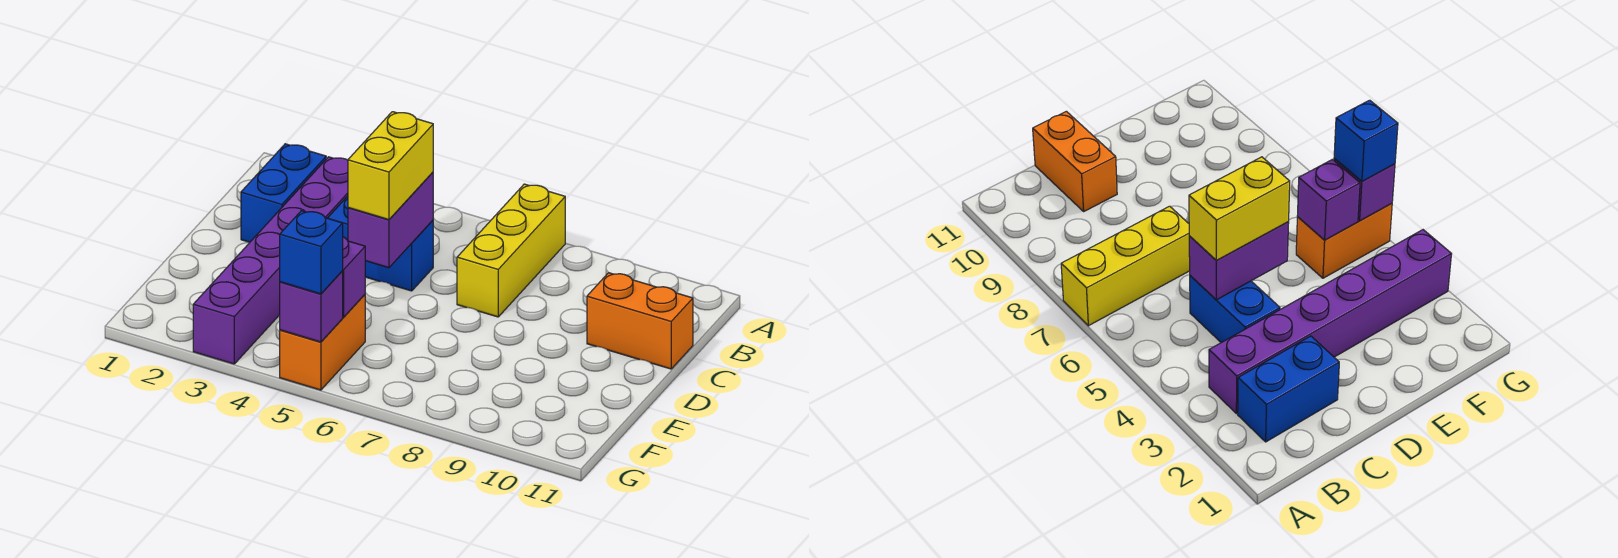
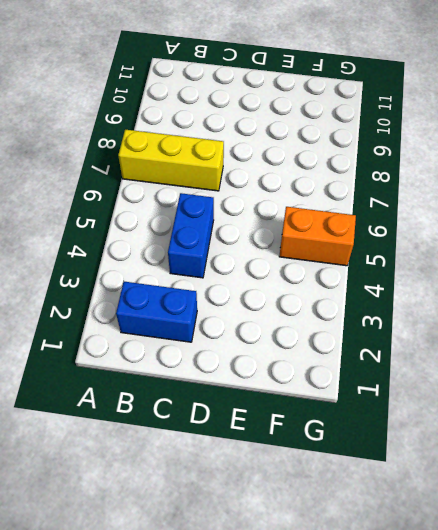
none -> purple 1x6 brick [193,157,348,364]
none -> orange 1x2 brick [587,273,693,369]

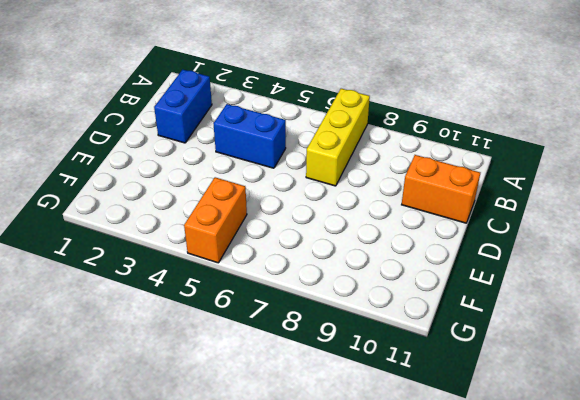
none -> purple 1x6 brick [193,157,348,364]
none -> purple 1x2 brick [348,172,433,268]

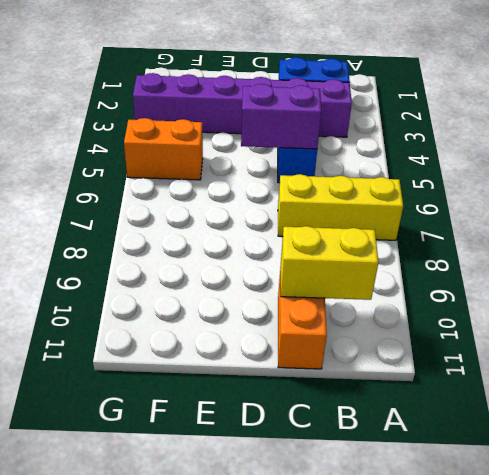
yellow 1x2 brick [281,226,378,300] -> yellow 1x2 brick moved to [348,112,433,220]
none -> purple 1x1 brick [343,237,365,317]
none -> purple 1x1 brick [280,271,343,342]

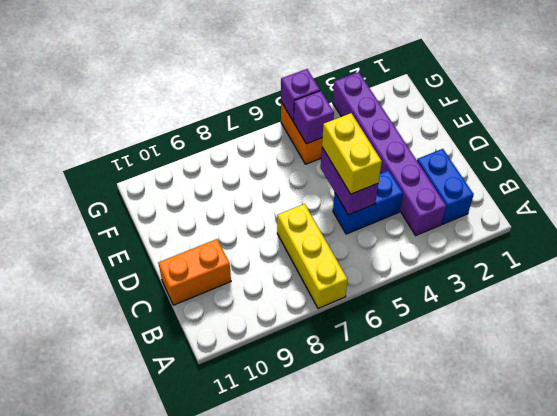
none -> blue 1x1 brick [280,211,343,294]

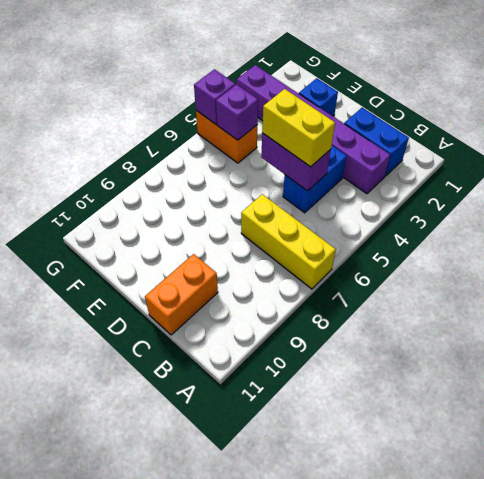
blue 1x1 brick [299,78,338,116] -> blue 1x1 brick moved to [280,211,343,294]

